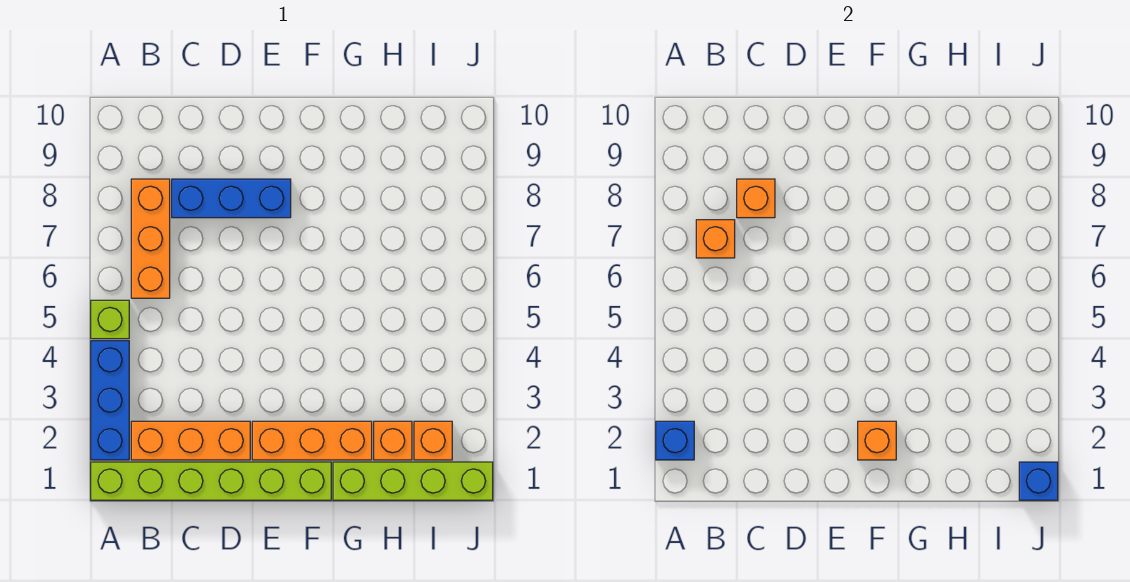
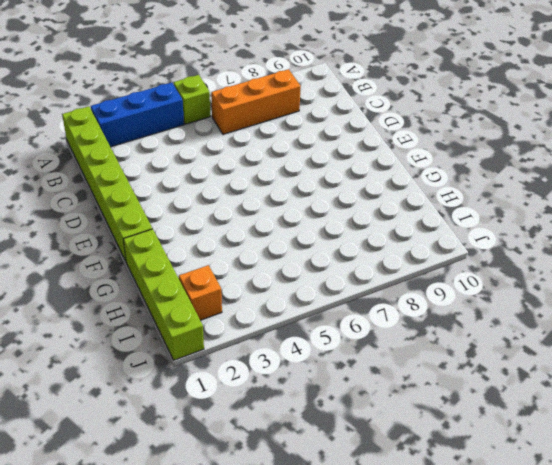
none -> orange 1x3 brick [131,421,250,460]
none -> blue 1x3 brick [172,179,291,218]
none -> orange 1x3 brick [252,421,372,460]

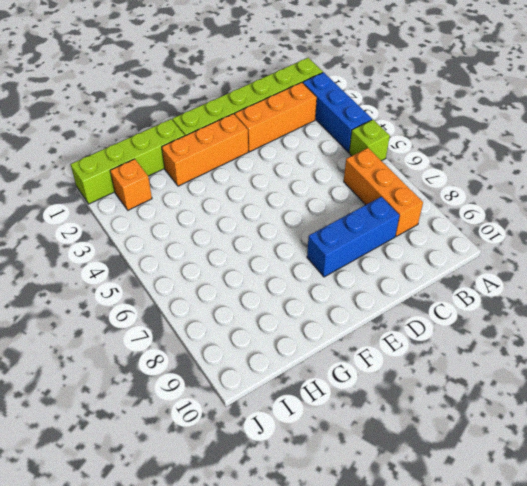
none -> orange 1x1 brick [374,421,412,460]
none -> blue 1x1 brick [656,421,694,460]
none -> orange 1x1 brick [696,220,735,258]

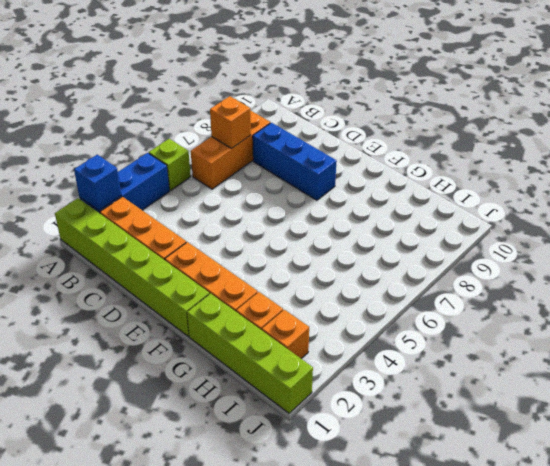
none -> orange 1x1 brick [737,179,775,218]
none -> orange 1x1 brick [858,421,896,460]
none -> blue 1x1 brick [1019,462,1058,500]

